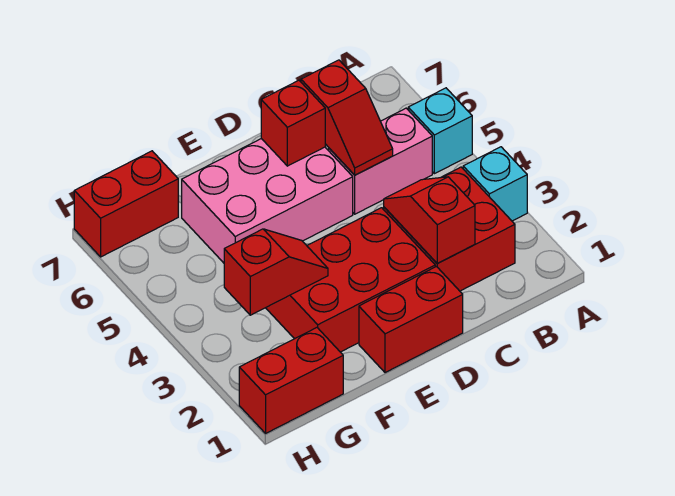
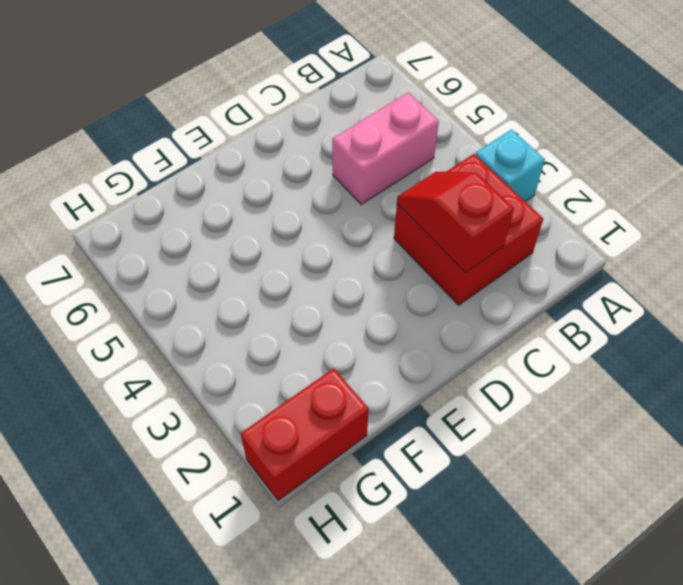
none -> cyan 1x1 brick [408,88,472,174]
none -> red 1x2 brick [359,267,463,373]
none -> red 2x3 brick [266,208,435,352]

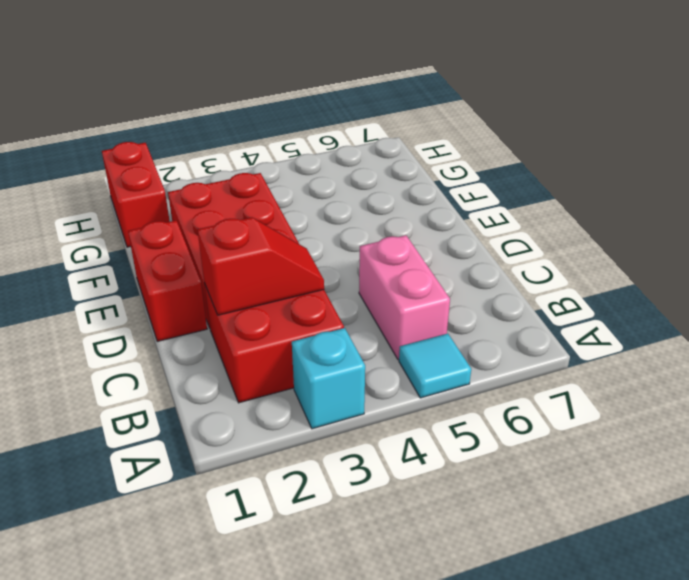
cyan 1x1 tile [399,334,471,398] -> cyan 1x1 brick [408,88,472,174]
none -> pink 2x3 brick [182,139,353,263]
none -> red 1x2 brick [74,151,178,257]
none -> red 1x2 slope [301,60,393,175]

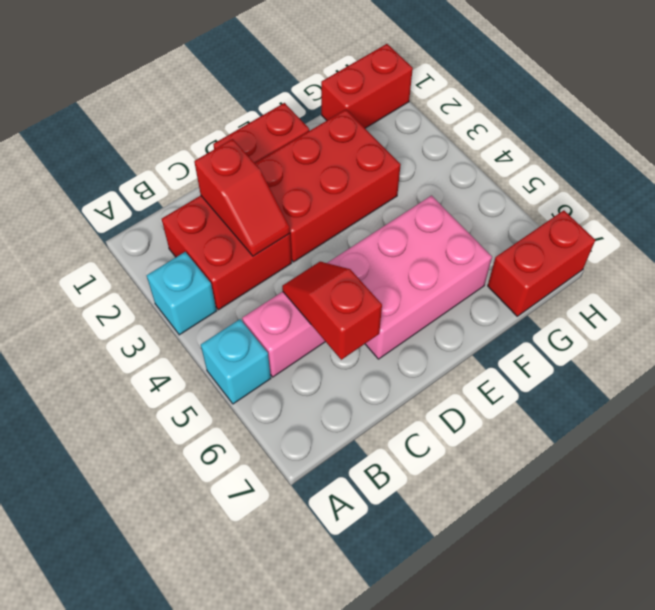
none -> red 1x1 brick [261,80,325,166]
none -> red 1x2 slope [224,229,328,315]

